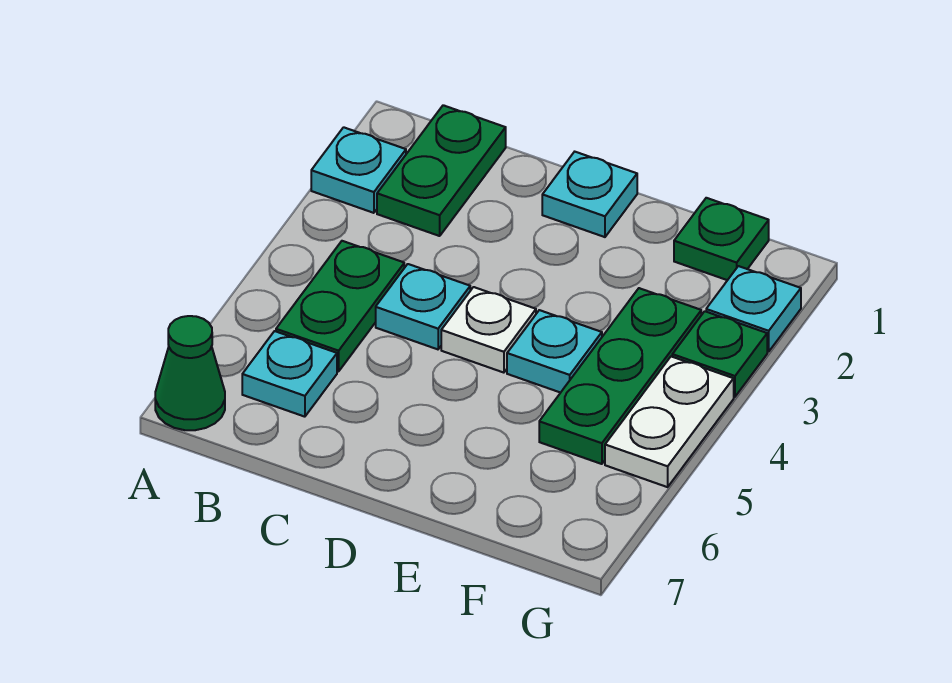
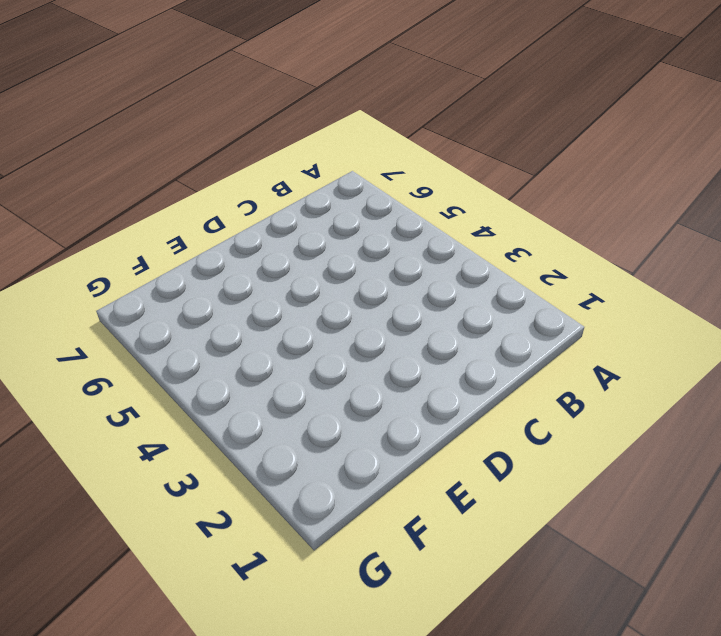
none -> cyan 1x1 plate [311,127,406,213]
none -> green 1x1 cone [155,316,225,430]
none -> green 1x2 plate [377,105,506,236]

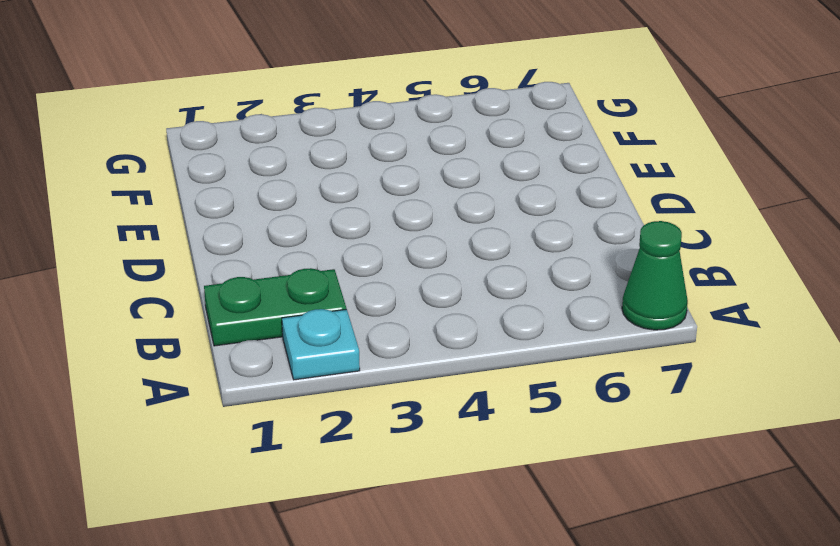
none -> green 1x2 plate [276,241,404,371]
none -> cyan 1x1 plate [242,331,337,417]
none -> cyan 1x1 plate [376,264,470,349]

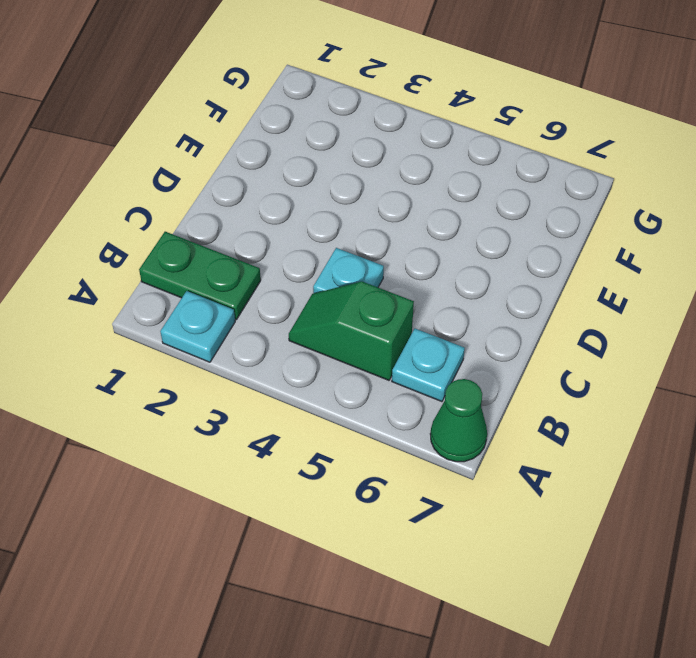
green 1x2 slope [289,282,414,380] -> green 1x2 plate [276,241,404,371]
none -> cyan 1x1 plate [542,152,637,237]
none -> white 1x1 plate [441,287,536,373]
none -> cyan 1x1 plate [507,310,602,393]

